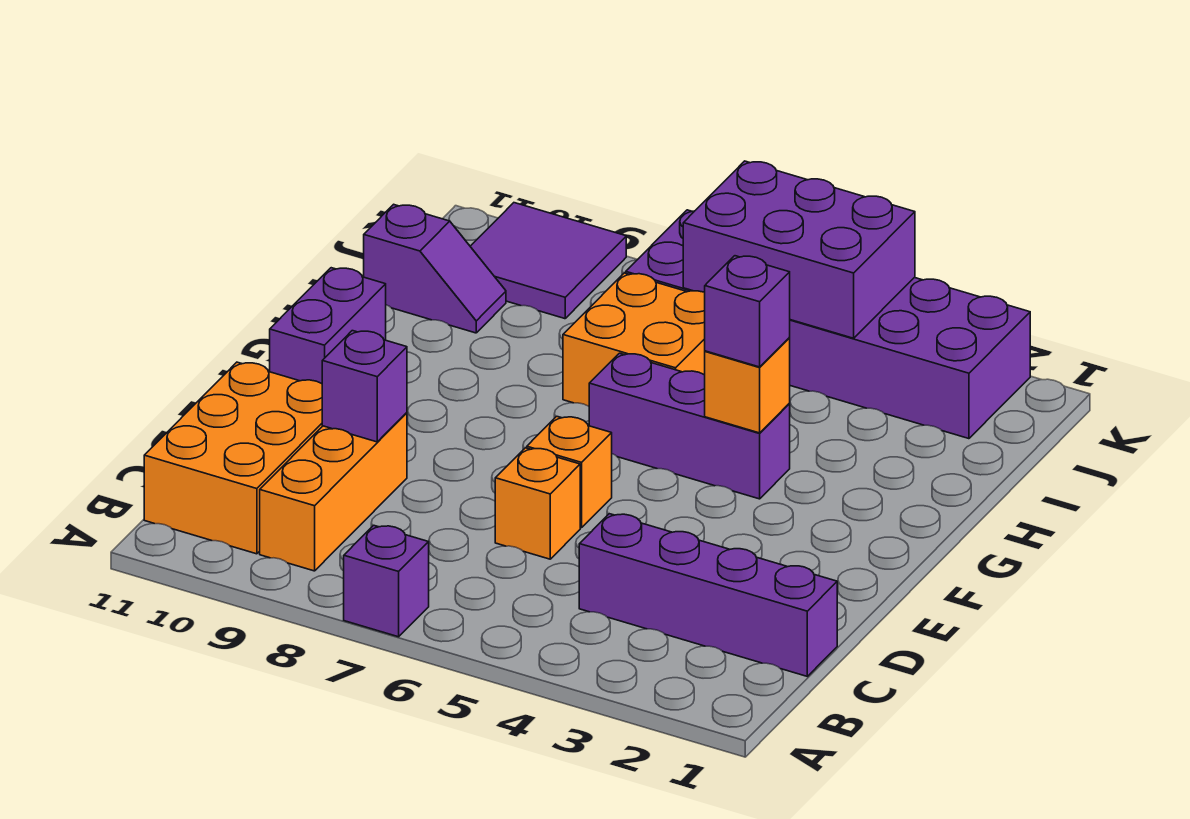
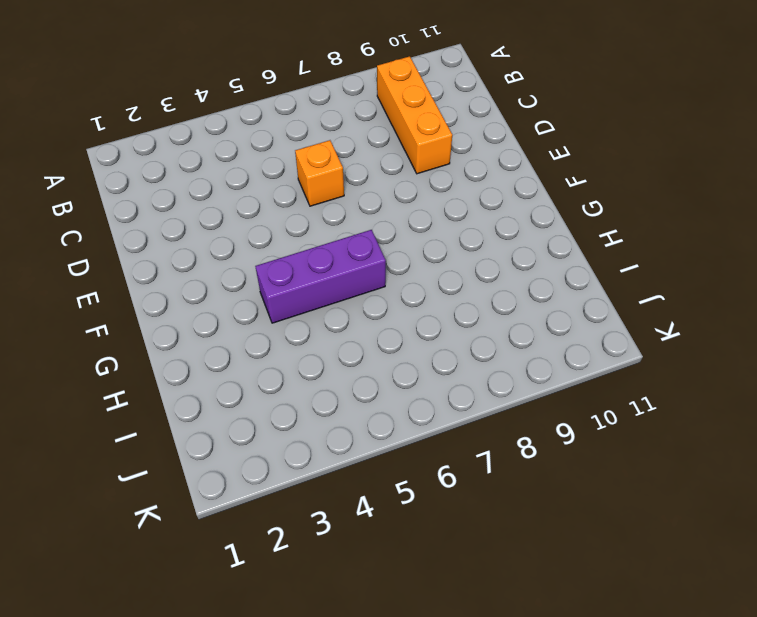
none -> purple 1x1 brick [344,525,429,637]
none -> orange 2x3 brick [144,362,322,554]
none -> purple 1x4 brick [579,514,837,676]

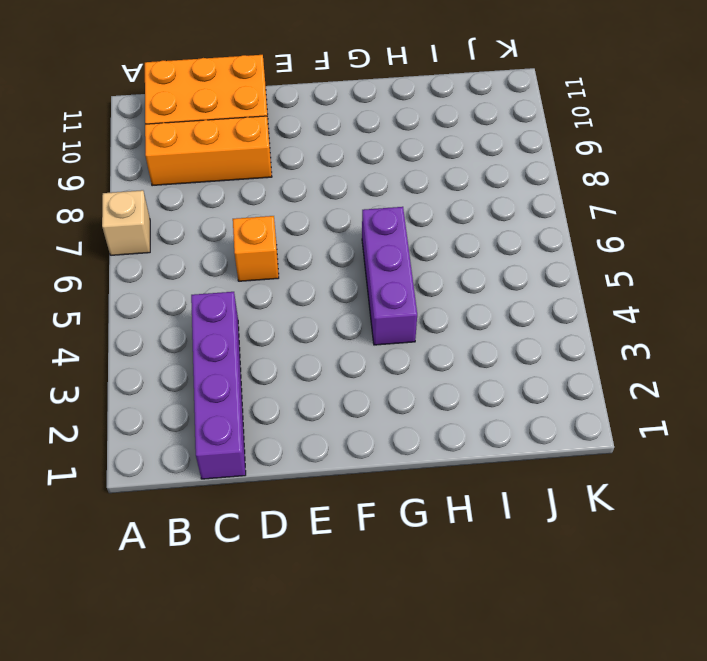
tan 1x1 brick [102,190,150,255] -> purple 1x1 brick [344,525,429,637]
none -> orange 1x1 brick [527,416,612,528]
none -> purple 1x2 brick [270,268,386,383]
none -> orange 2x2 brick [563,273,705,406]

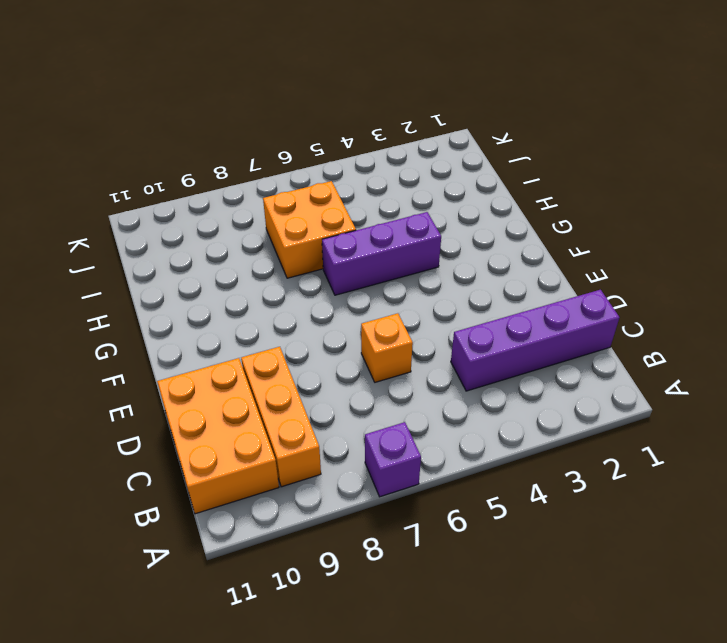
none -> orange 1x1 brick [527,416,612,528]
none -> purple 1x2 brick [270,268,386,383]
none -> purple 1x2 slope [364,204,506,333]

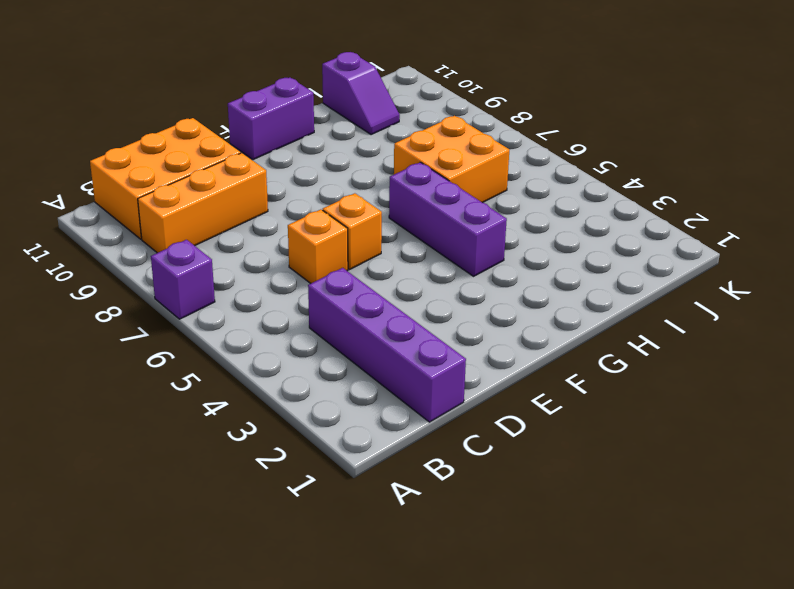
none -> purple 2x6 brick [626,210,1030,439]
none -> purple 2x2 tile [470,203,626,319]
none -> purple 1x1 brick [322,331,407,442]

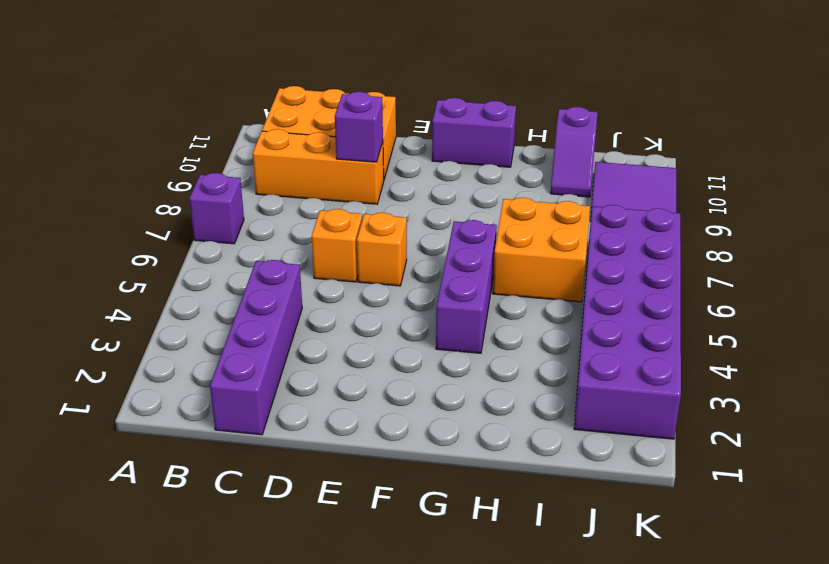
none -> orange 1x1 brick [705,338,790,433]
none -> purple 2x3 brick [683,161,915,338]
none -> purple 1x1 brick [705,256,790,367]

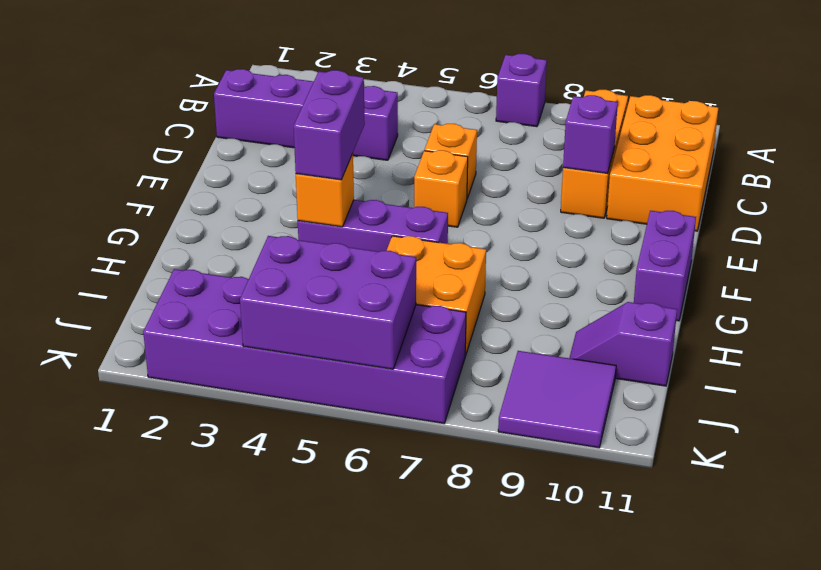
purple 1x2 brick [294,70,365,180] -> purple 1x1 brick [705,256,790,367]

